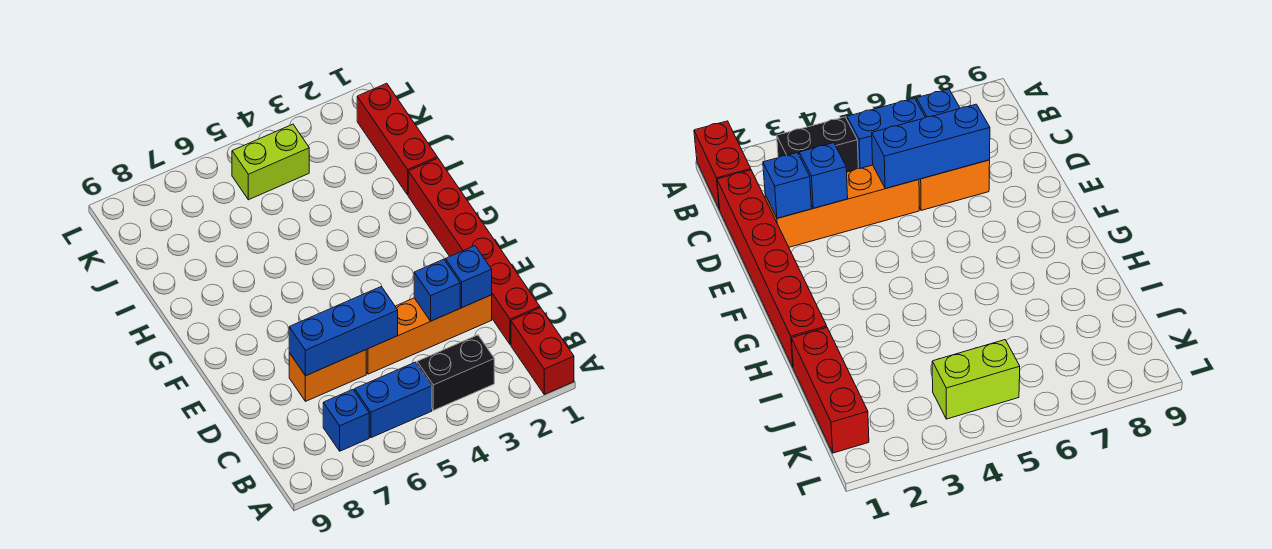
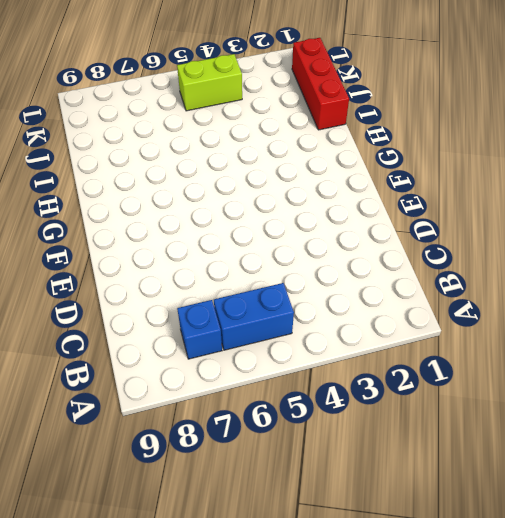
none -> red 1x2 brick [511,308,574,394]
none -> black 1x2 brick [417,335,494,410]
none -> red 1x6 brick [408,158,540,345]

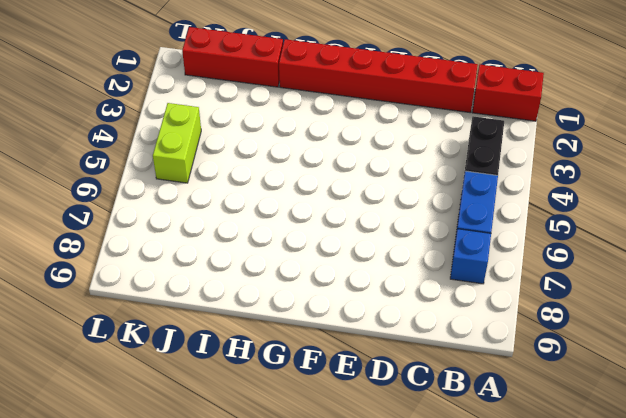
none -> orange 1x4 brick [366,295,492,374]
none -> orange 1x2 brick [289,350,366,401]
none -> blue 1x1 brick [445,246,492,308]

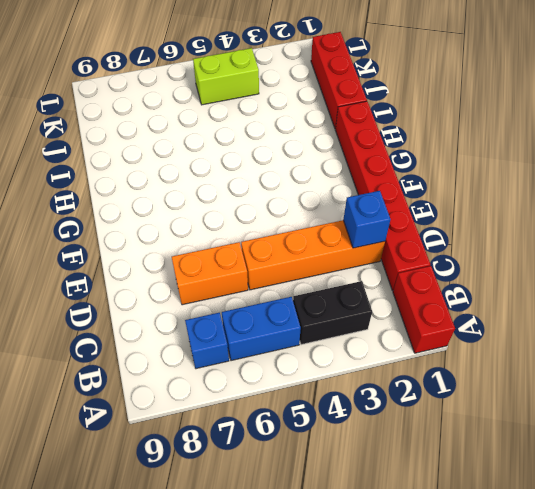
none -> blue 1x1 brick [414,259,460,321]
none -> blue 1x3 brick [289,287,398,376]

